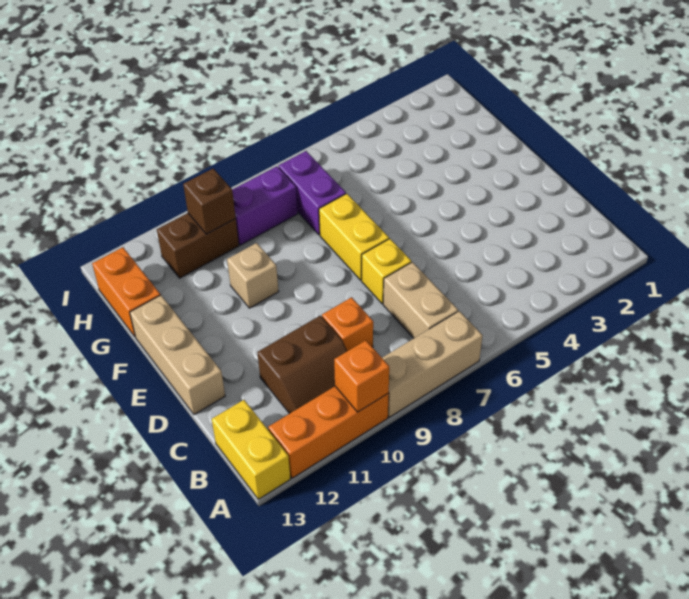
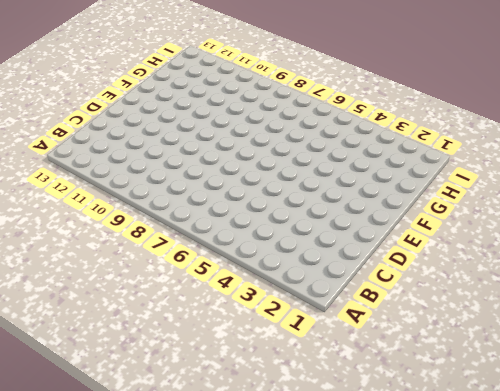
none -> tan 1x3 brick [382,311,483,417]
none -> orange 1x3 brick [268,386,389,478]
none -> yellow 1x2 brick [212,400,290,499]

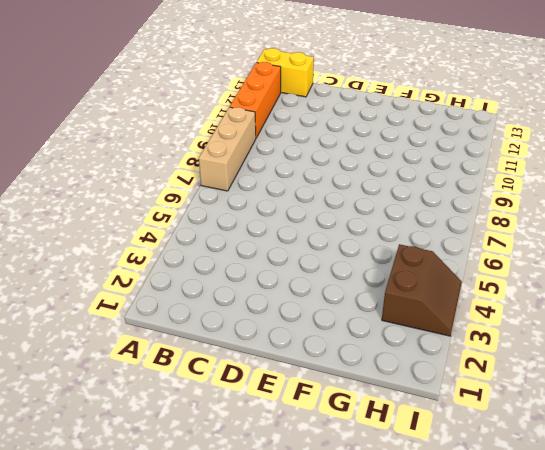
brown 2x2 slope [382,244,462,336] -> brown 2x2 slope turned to [257,316,347,414]
none -> tan 1x2 brick [383,262,458,338]
none -> orange 1x1 brick [322,297,373,351]
none -> yellow 1x1 brick [362,239,411,304]

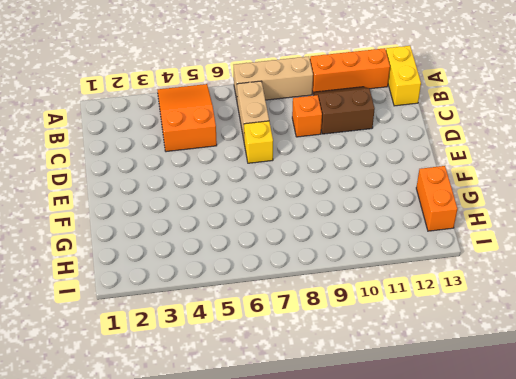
orange 2x3 slope [158,84,217,152] -> none
none -> tan 1x3 brick [130,295,225,415]
none -> yellow 1x2 brick [319,194,389,280]
none -> tan 1x1 brick [227,243,279,308]

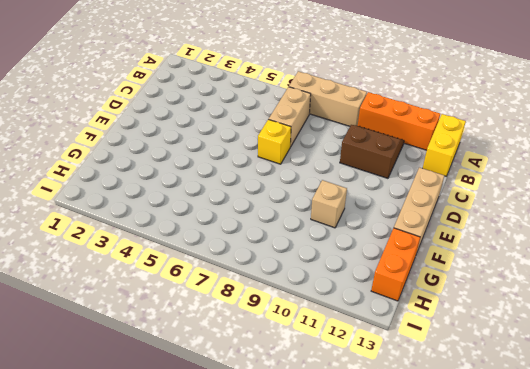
none -> orange 1x1 brick [322,297,373,351]
none -> yellow 1x2 brick [319,194,389,280]
none -> purple 1x2 brick [279,151,346,235]

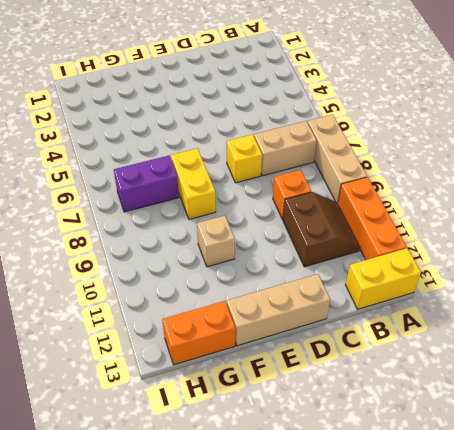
yellow 1x2 brick [171,148,216,219] -> yellow 1x2 brick turned to [319,194,389,280]
none -> purple 1x2 brick [232,166,298,245]
none -> brown 1x2 brick [157,213,239,278]
none -> orange 1x1 brick [334,340,389,412]

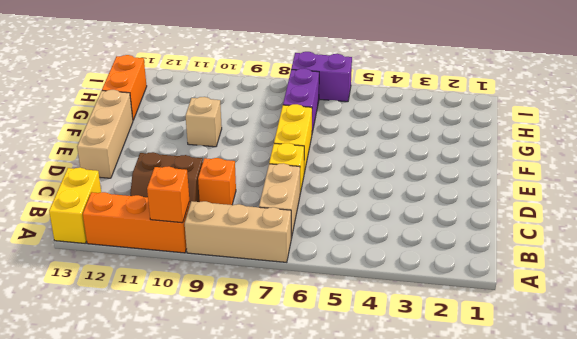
purple 1x2 brick [291,52,352,102] -> purple 1x2 brick moved to [232,166,298,245]
none -> brown 1x2 brick [157,213,239,278]
none -> brown 1x1 brick [183,169,236,234]

